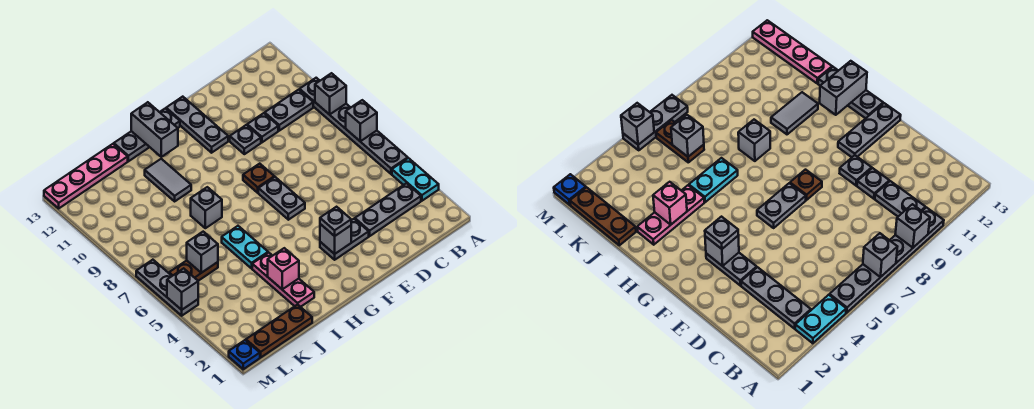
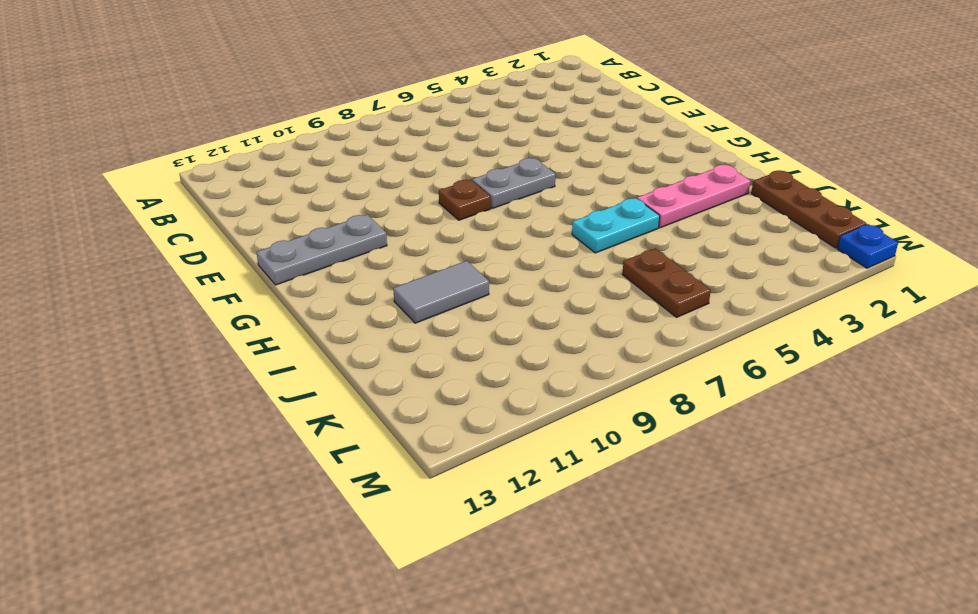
none -> cyan 1x2 plate [392,158,439,201]
none -> grey 1x6 plate [300,78,408,174]
none -> grey 1x3 plate [355,183,421,236]

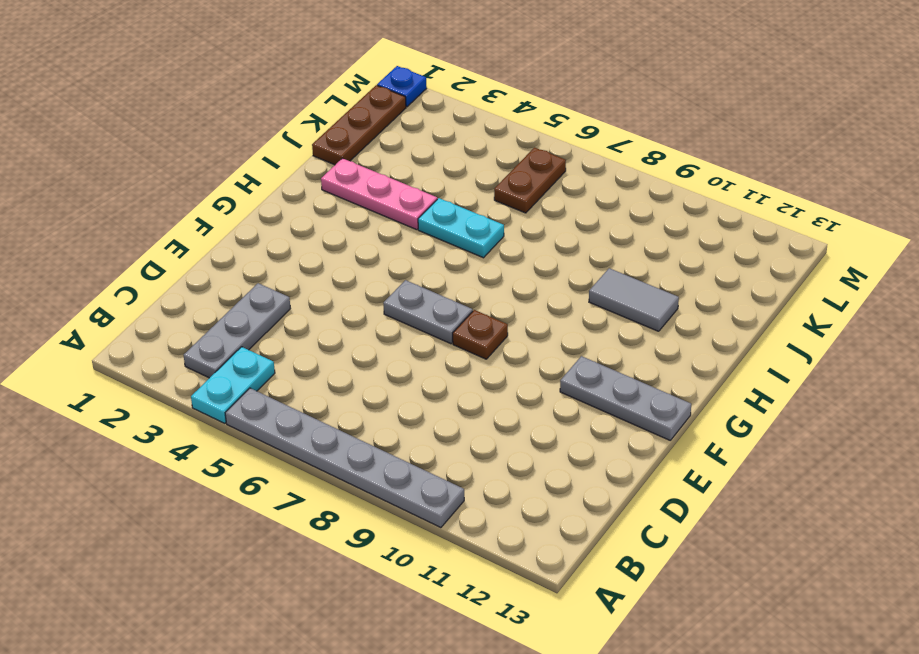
cyan 1x2 plate [191,347,275,423] -> cyan 1x2 plate turned to [392,158,439,201]
none -> grey 1x2 plate [265,90,313,131]
none -> grey 1x1 plate [247,113,278,142]
none -> grey 1x2 plate [320,219,369,260]

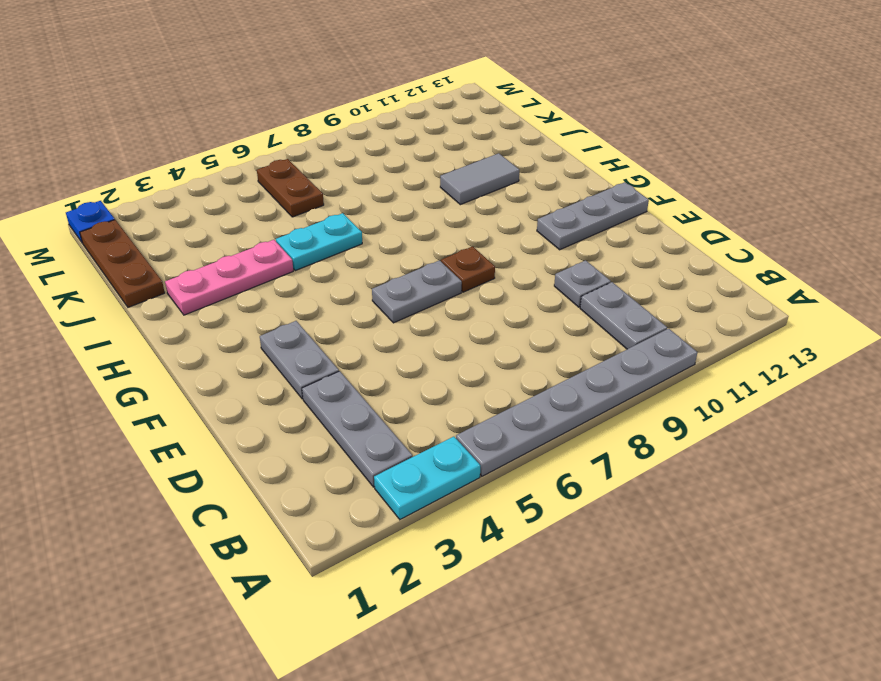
none -> grey 1x1 plate [230,125,261,154]
none -> grey 1x3 plate [114,108,180,161]
none -> grey 1x1 brick [191,187,222,228]

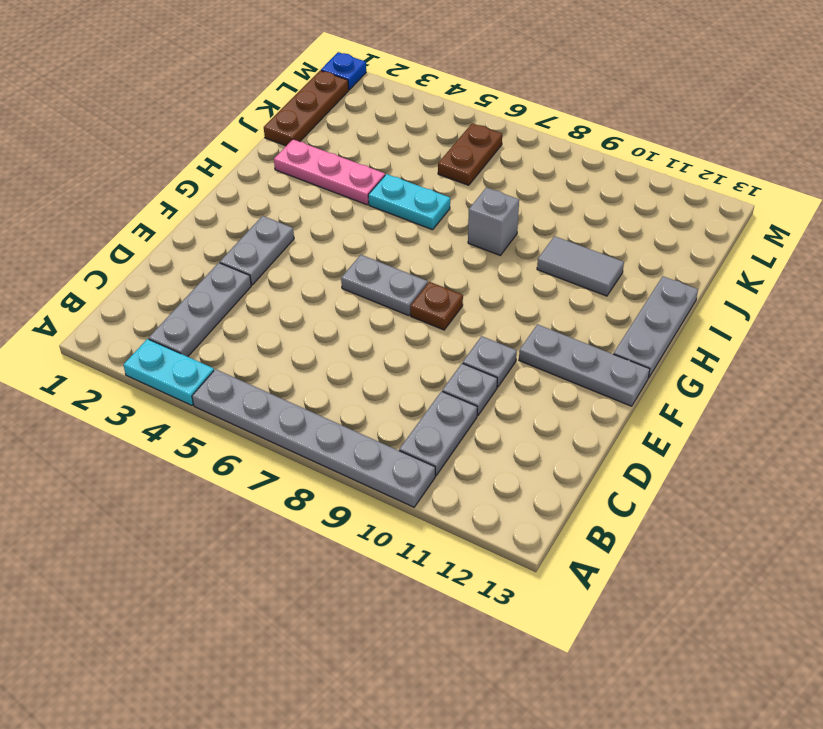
none -> pink 1x4 plate [44,144,128,208]
none -> grey 1x3 plate [136,260,198,316]
none -> grey 1x1 brick [346,100,377,141]

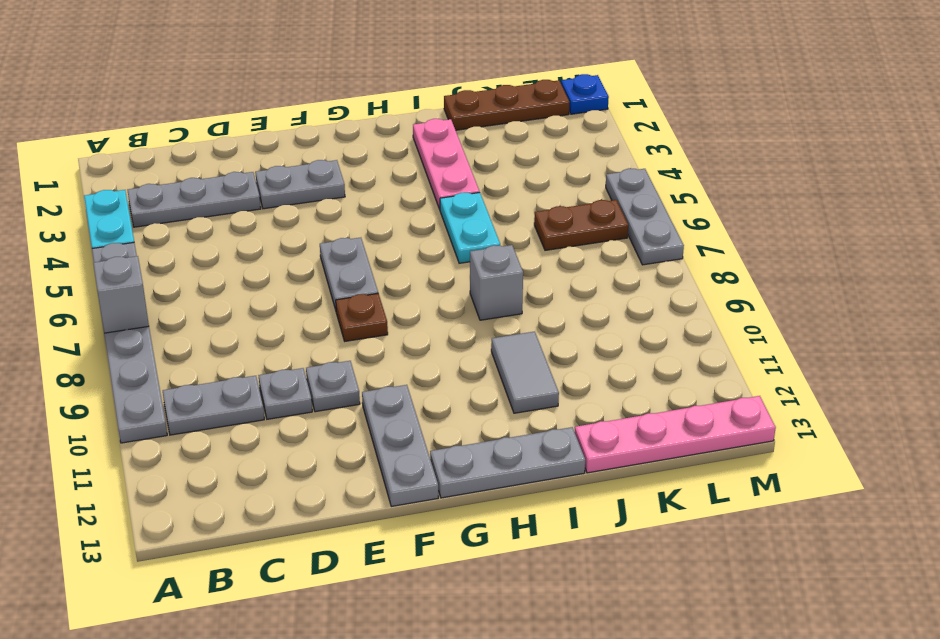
none -> grey 1x1 brick [315,73,346,115]
none -> grey 1x1 brick [320,224,351,254]
none -> grey 1x2 brick [131,102,178,157]

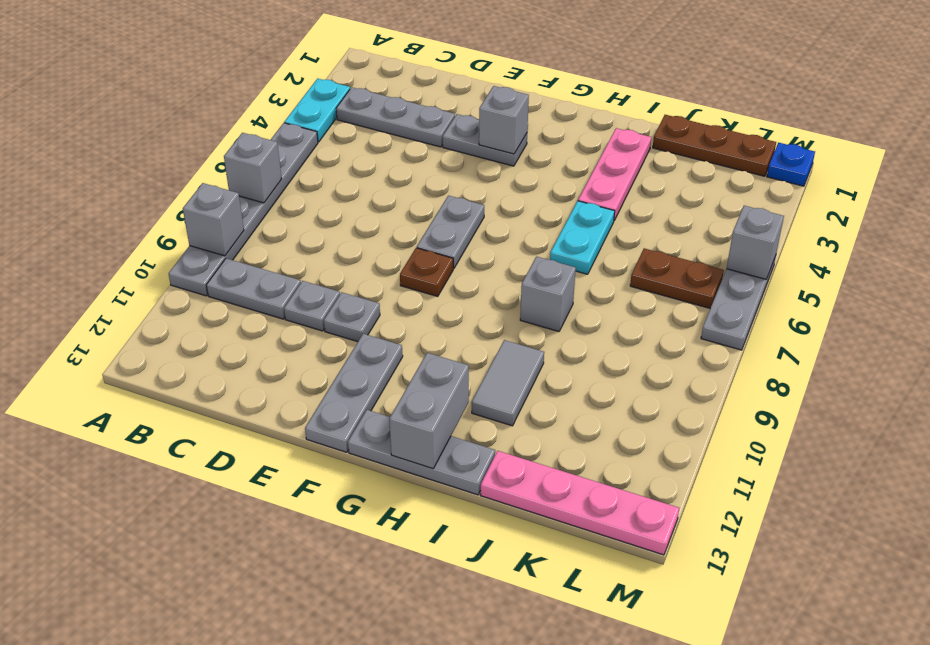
none -> pink 1x1 brick [268,248,299,289]
none -> grey 1x1 brick [187,232,218,273]
none -> grey 1x1 plate [320,207,351,236]

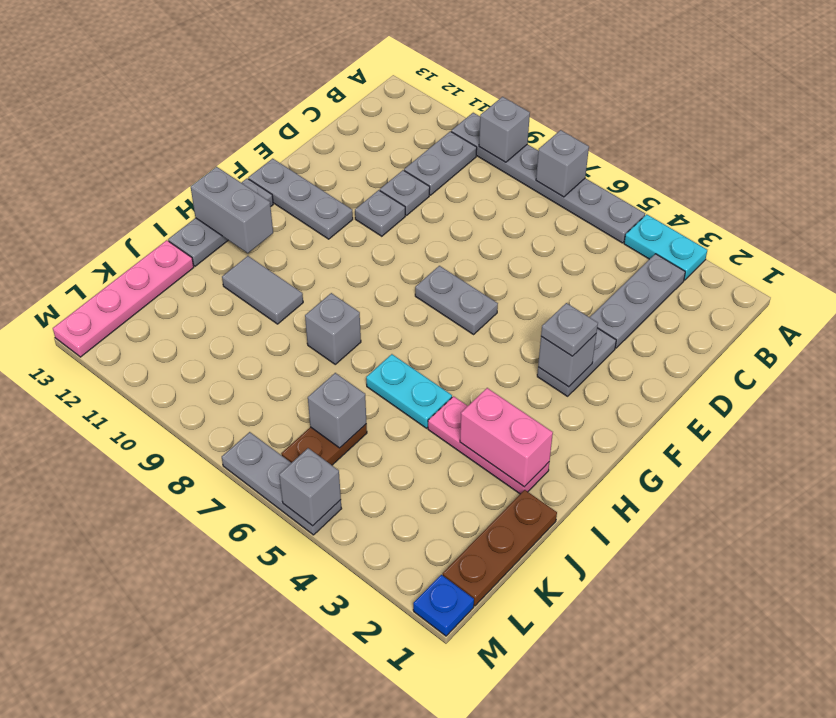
pink 1x2 brick [460,388,553,487] -> pink 1x1 brick [268,248,299,289]
none -> brown 1x1 plate [243,164,274,193]

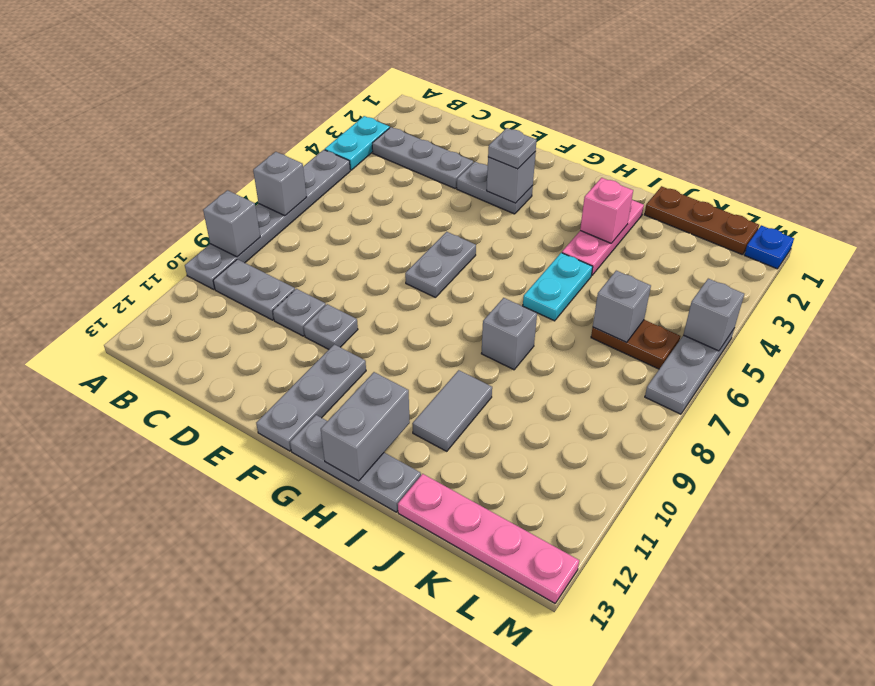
none -> brown 1x1 plate [243,164,274,193]

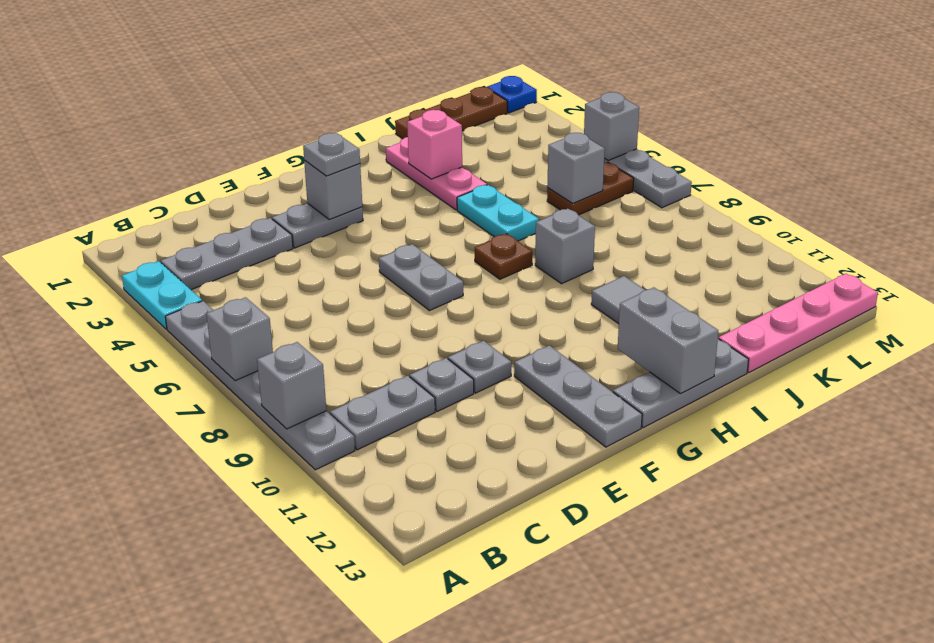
brown 1x1 plate [475,234,532,279] -> brown 1x1 plate moved to [243,164,274,193]

